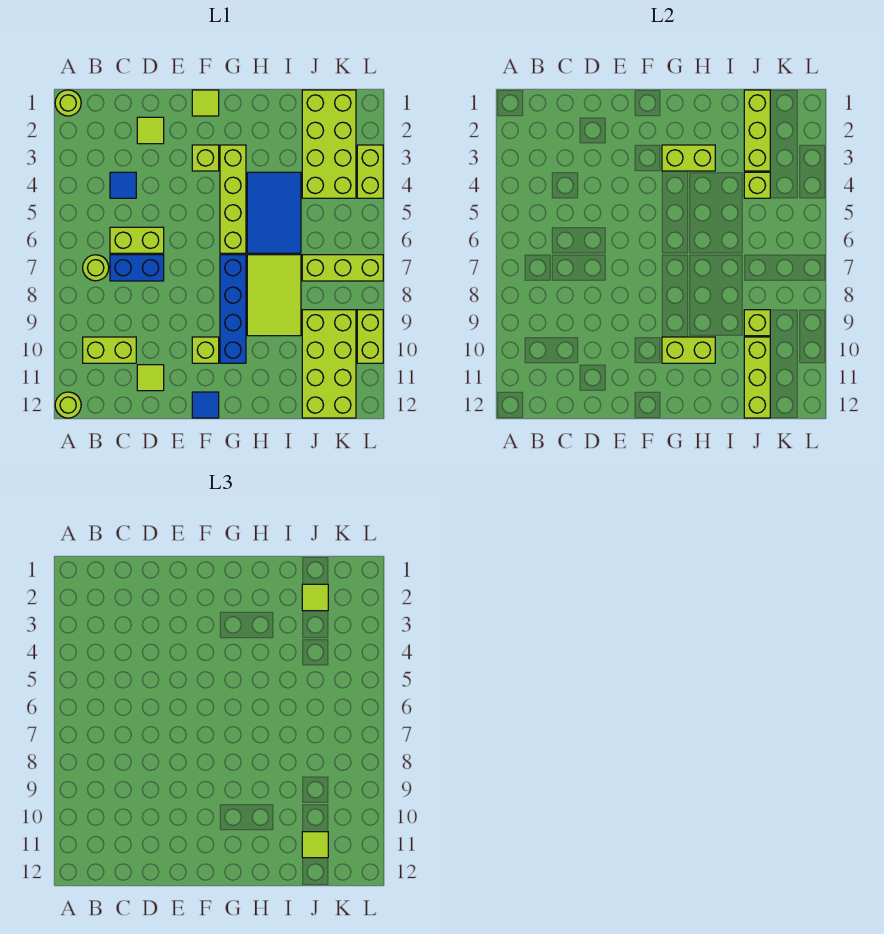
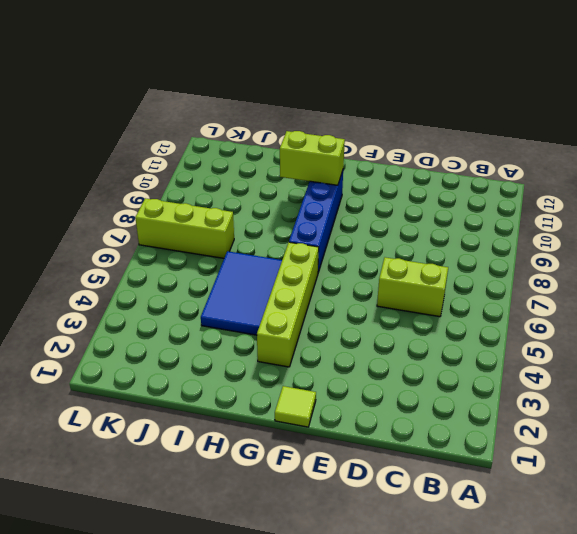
none -> lime 1x1 round brick [55,90,81,116]
none -> lime 1x1 round brick [55,392,81,418]
none -> lime 1x1 round brick [83,255,109,281]
none -> lime 1x2 brick [83,337,136,363]

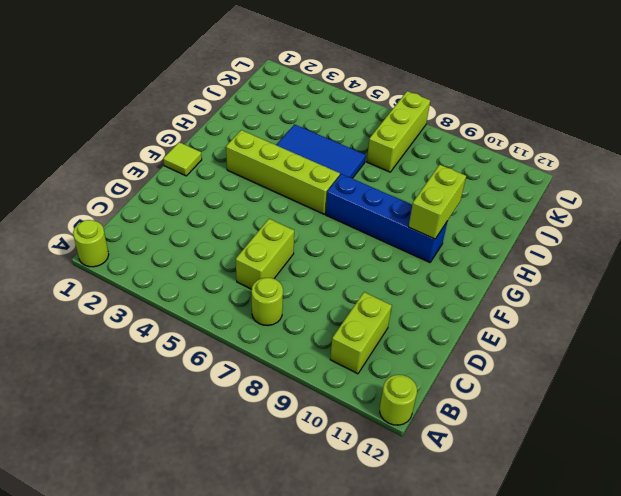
none -> blue 1x1 tile [110,172,136,198]
none -> blue 1x2 brick [110,255,164,281]
none -> lime 1x1 tile [137,117,164,144]
none -> lime 1x1 tile [137,365,164,391]

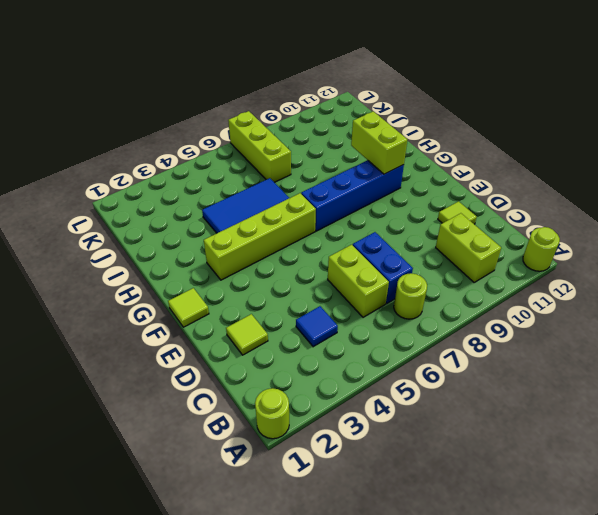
none -> lime 1x1 brick [192,145,219,171]
none -> lime 1x1 brick [192,337,219,363]
none -> blue 1x1 tile [192,392,219,418]
none -> lime 2x3 tile [247,255,301,336]

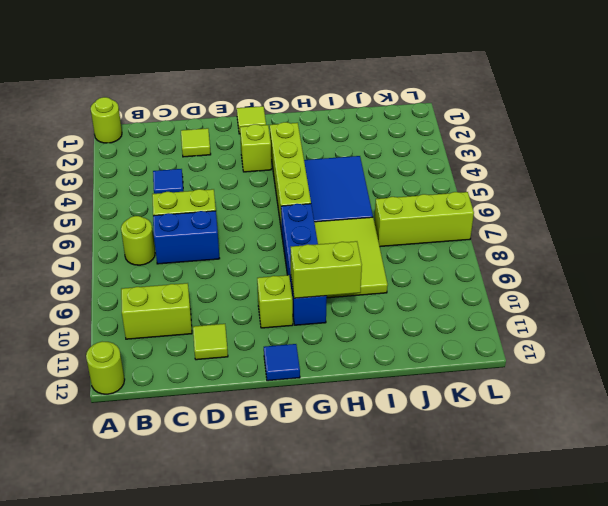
none -> lime 2x4 brick [302,90,356,198]
none -> lime 2x4 brick [302,310,356,418]
none -> lime 1x2 brick [357,145,383,198]
none -> lime 1x2 brick [357,310,383,363]

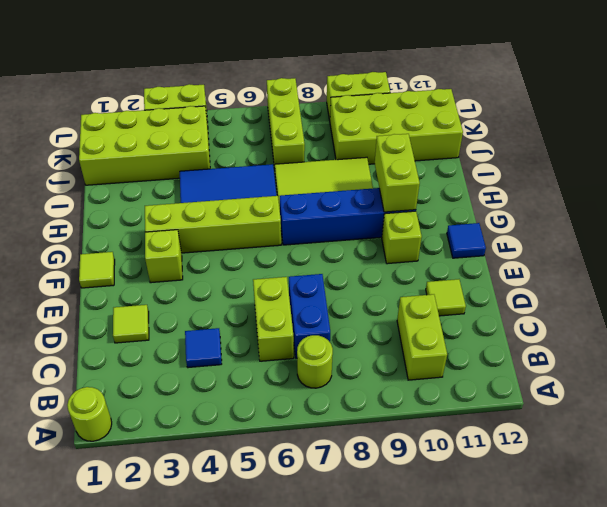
none -> lime 1x1 round brick [55,392,81,418]
none -> lime 1x2 brick [662,145,715,171]
none -> lime 1x3 brick [744,90,770,171]
none -> lime 1x1 brick [744,172,770,198]

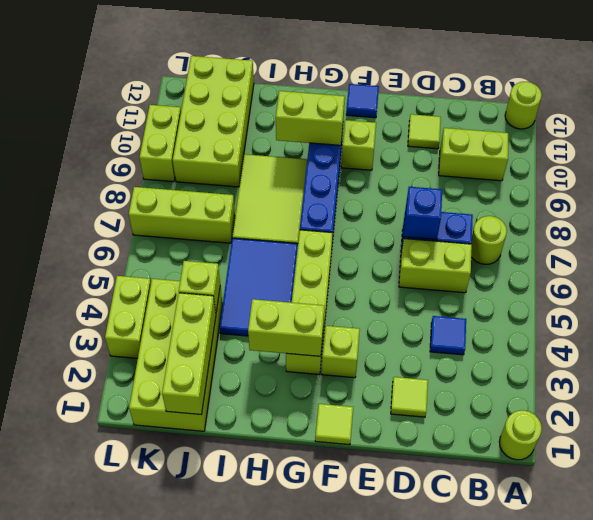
blue 1x1 brick [404,187,442,240] -> none
none -> lime 1x1 brick [744,310,770,336]
none -> lime 1x3 brick [744,337,770,418]
none -> lime 1x1 tile [302,584,328,611]
none -> lime 1x1 tile [302,832,328,858]

